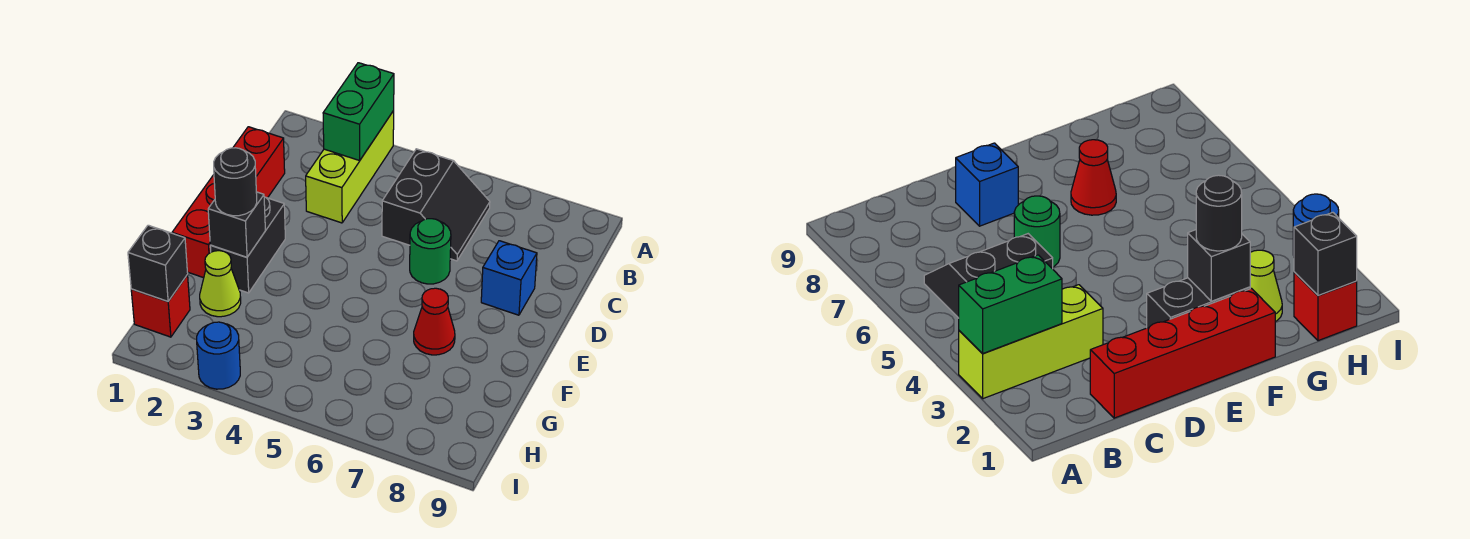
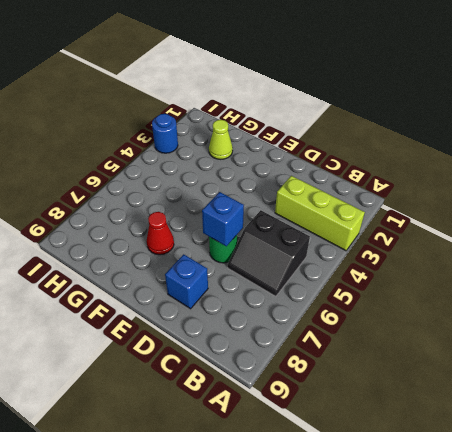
blue 1x1 brick [202,192,244,246] -> none
none -> red 1x4 brick [172,127,285,278]
none -> black 1x2 brick [210,197,285,293]
none -> red 1x1 brick [131,275,190,337]

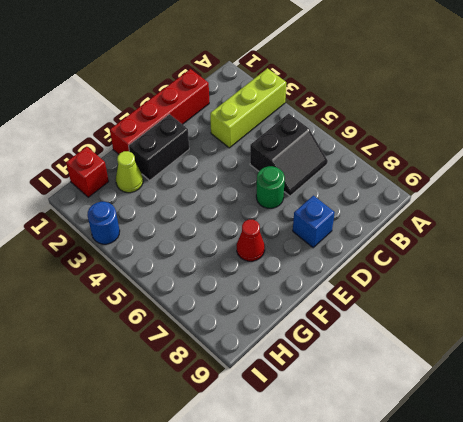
none -> green 1x2 brick [323,63,394,160]
none -> black 1x1 brick [208,192,265,257]
none -> black 1x1 brick [128,225,188,301]

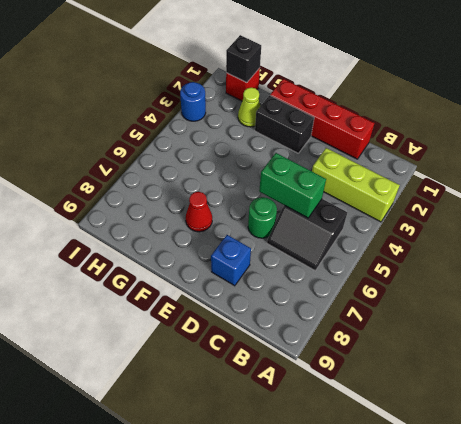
green 1x2 brick [259,153,326,218] -> green 1x2 brick moved to [323,63,394,160]
none -> black 1x1 brick [208,192,265,257]
none -> black 1x1 round brick [214,148,257,216]

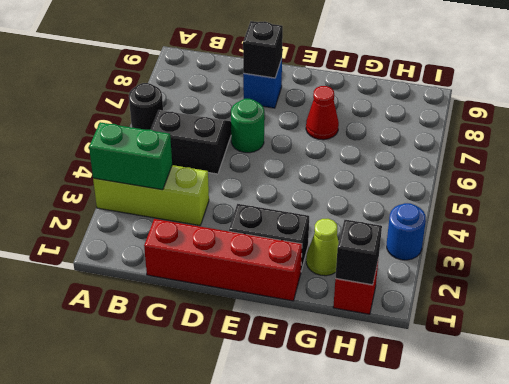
black 1x1 round brick [129,83,163,130] -> black 1x1 round brick moved to [214,148,257,216]
black 1x1 brick [243,21,283,78] -> black 1x1 brick moved to [208,192,265,257]

